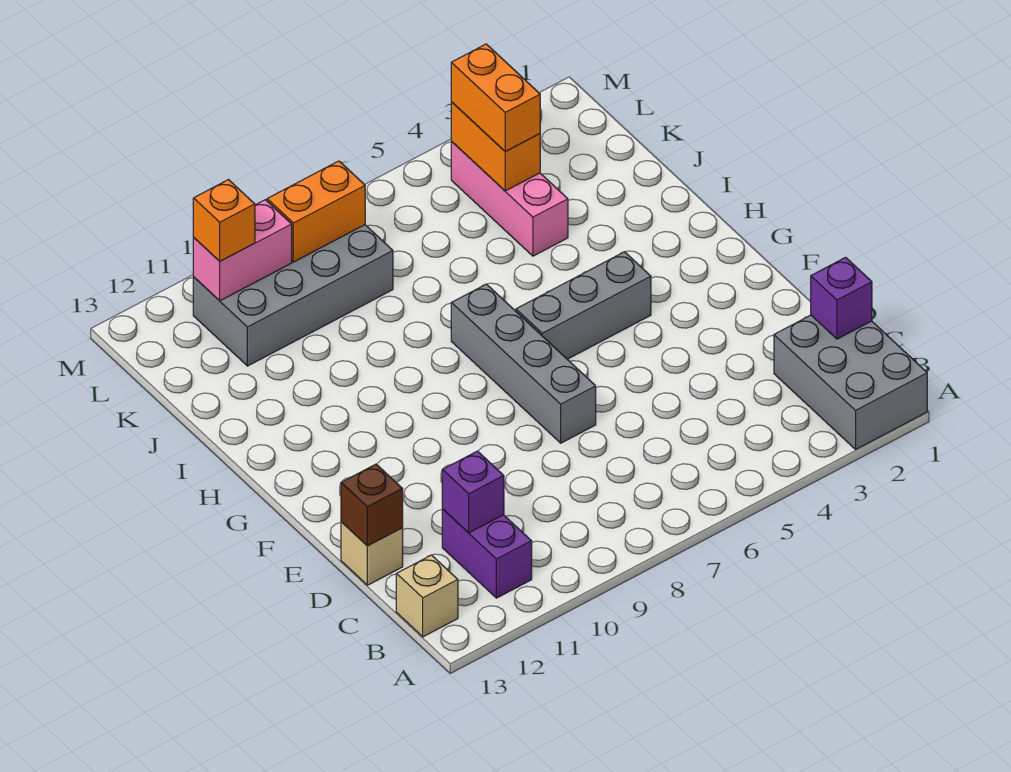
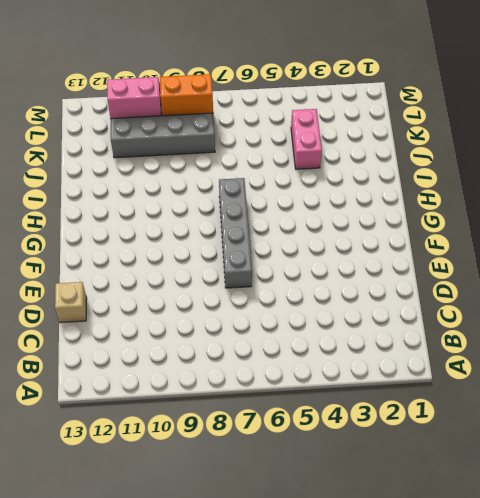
pink 1x2 brick [291,109,322,169] -> pink 1x3 brick [451,141,568,256]
none -> grey 2x3 brick [774,315,927,449]
none -> purple 1x2 brick [442,509,532,598]
none -> tan 1x1 brick [396,555,458,637]

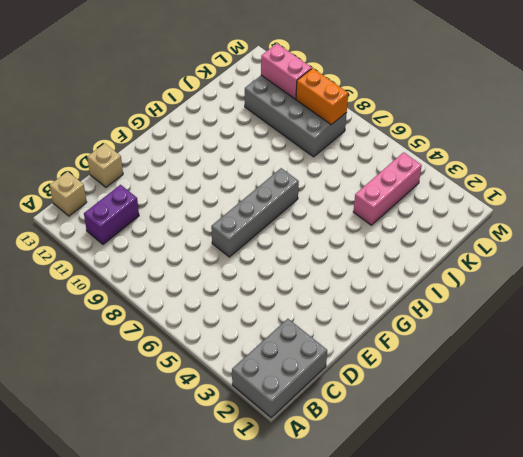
none -> grey 1x3 brick [516,252,651,359]
none -> purple 1x1 brick [811,257,872,339]
none -> purple 1x1 brick [442,451,504,533]

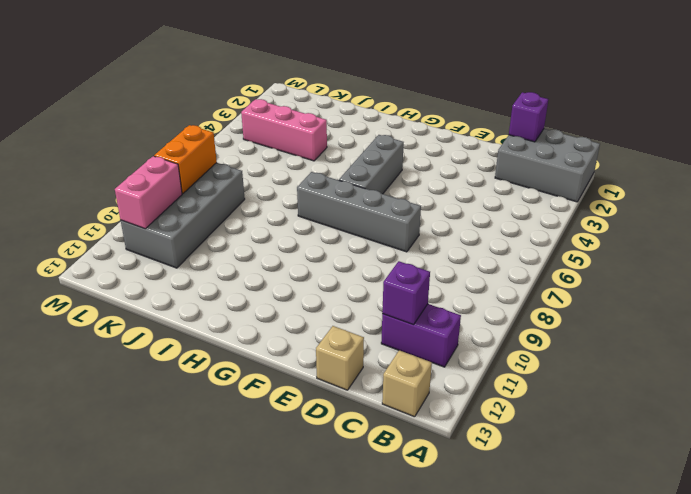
none -> brown 1x1 brick [341,464,403,546]
none -> orange 1x2 brick [451,102,540,191]
none -> orange 1x2 brick [451,44,540,152]

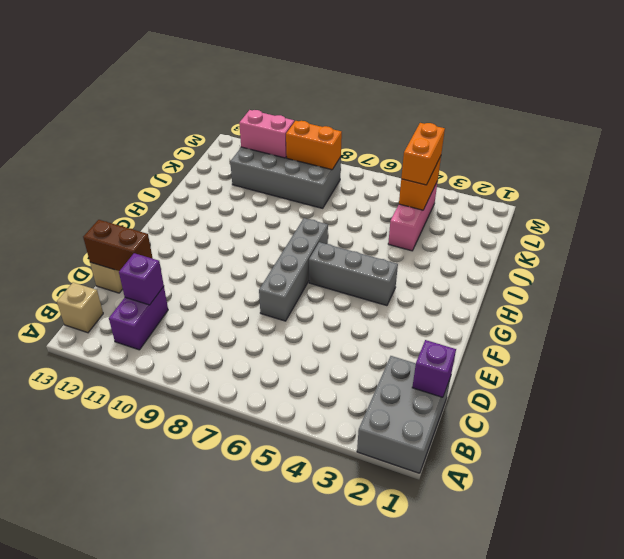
brown 1x2 brick [83,220,153,271] -> brown 1x1 brick [341,464,403,546]
none -> orange 1x1 brick [193,180,255,261]

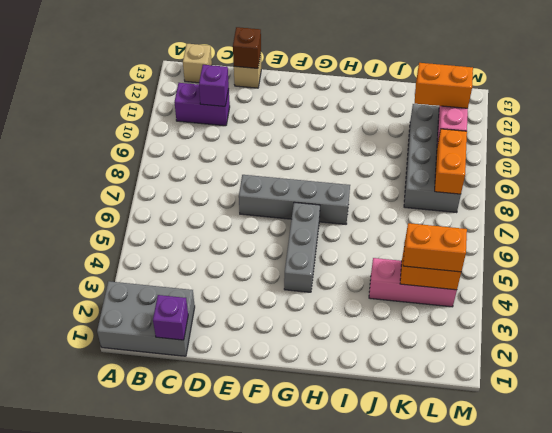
orange 1x2 brick [415,63,473,108] -> orange 1x1 brick [193,180,255,261]

